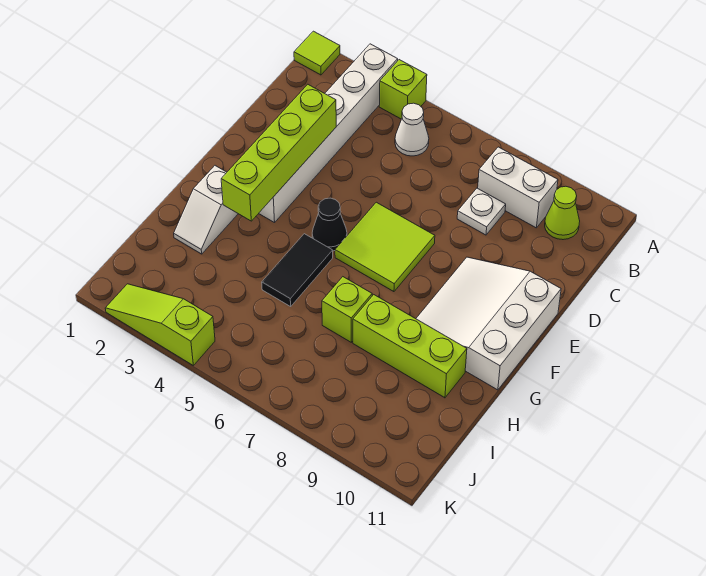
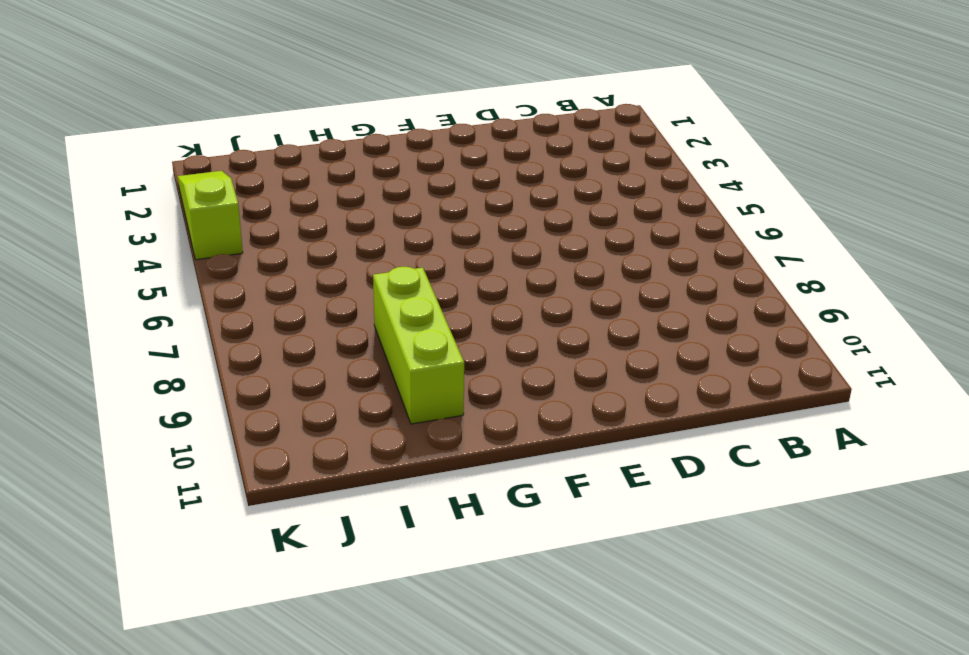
none -> lime 1x1 tile [294,31,340,75]
none -> white 1x6 brick [259,44,398,223]
none -> lime 1x1 brick [379,60,427,119]

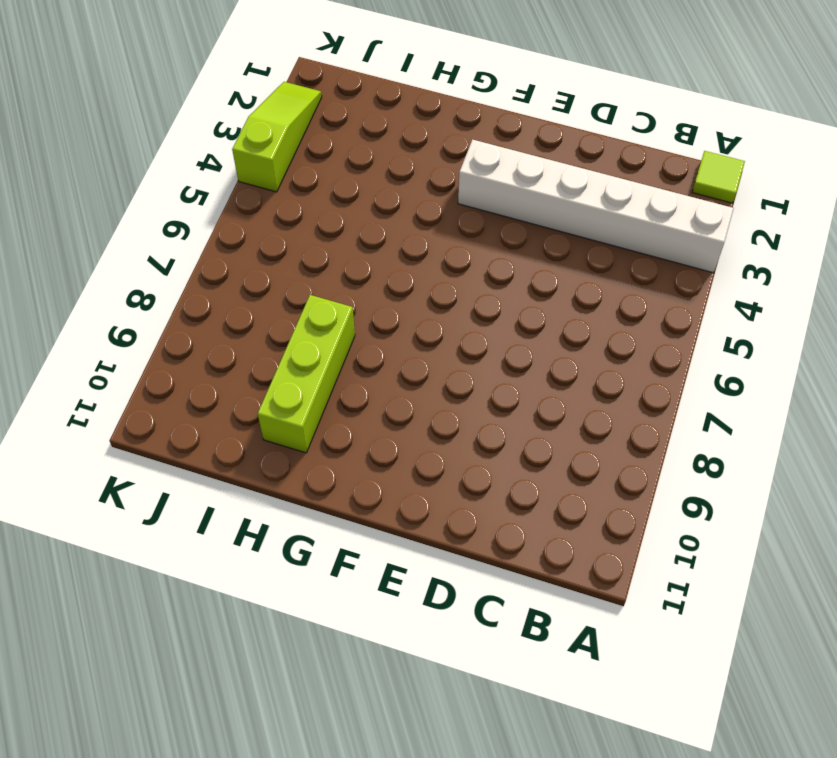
none -> lime 1x1 brick [379,60,427,119]
none -> white 1x1 cone [395,103,429,156]
none -> white 1x2 brick [478,147,558,228]

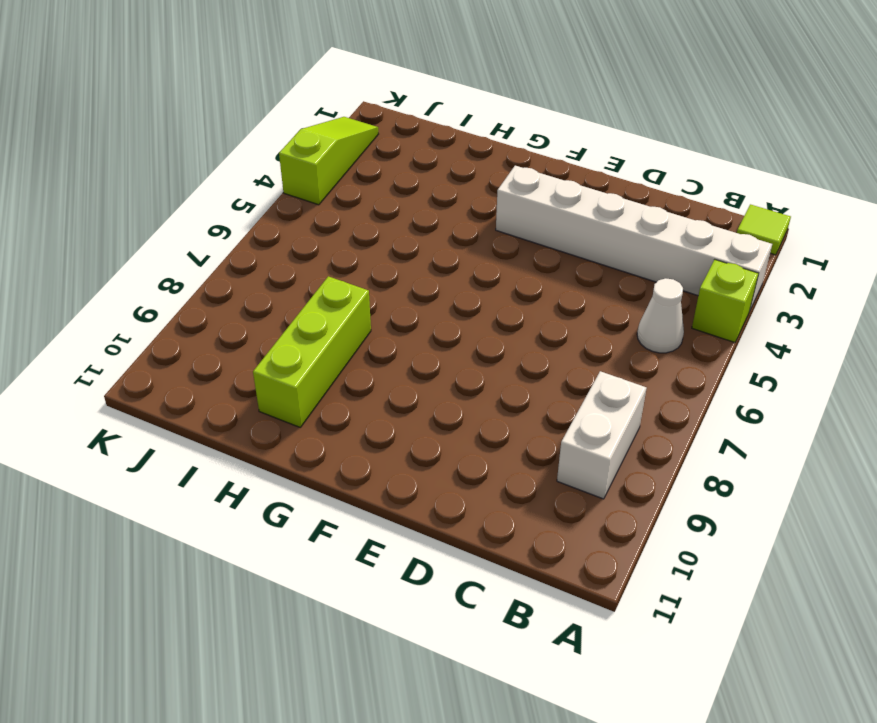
none -> lime 1x1 cone [545,186,580,240]
none -> white 1x1 plate [457,188,506,235]
none -> lime 2x2 tile [335,202,435,292]

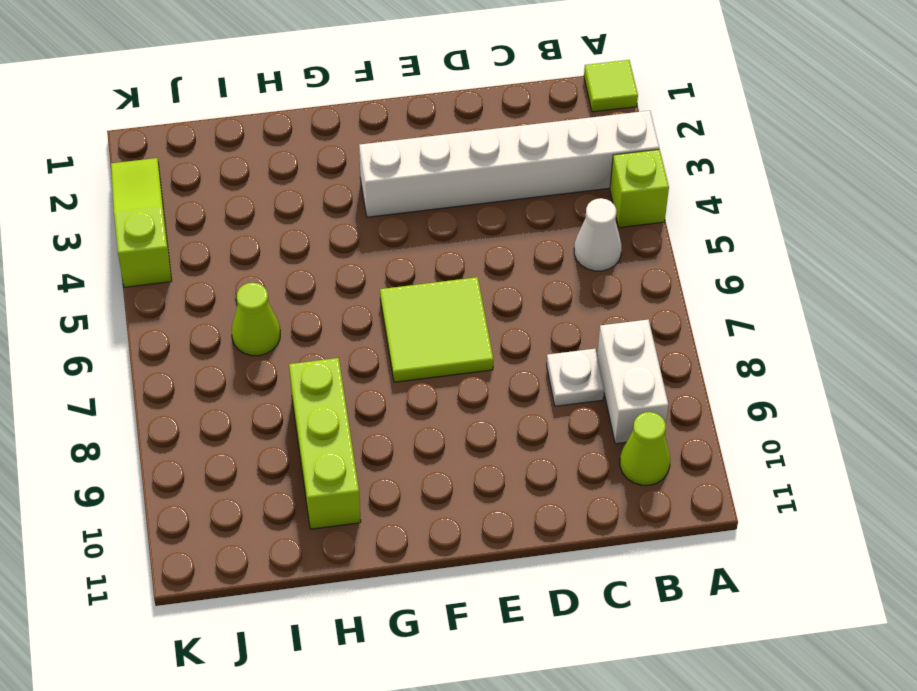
lime 1x1 cone [232,283,280,356] -> none
none -> white 3x3 slope [416,257,561,390]
none -> black 1x1 cone [312,198,347,251]
none -> white 1x2 slope [174,166,238,254]

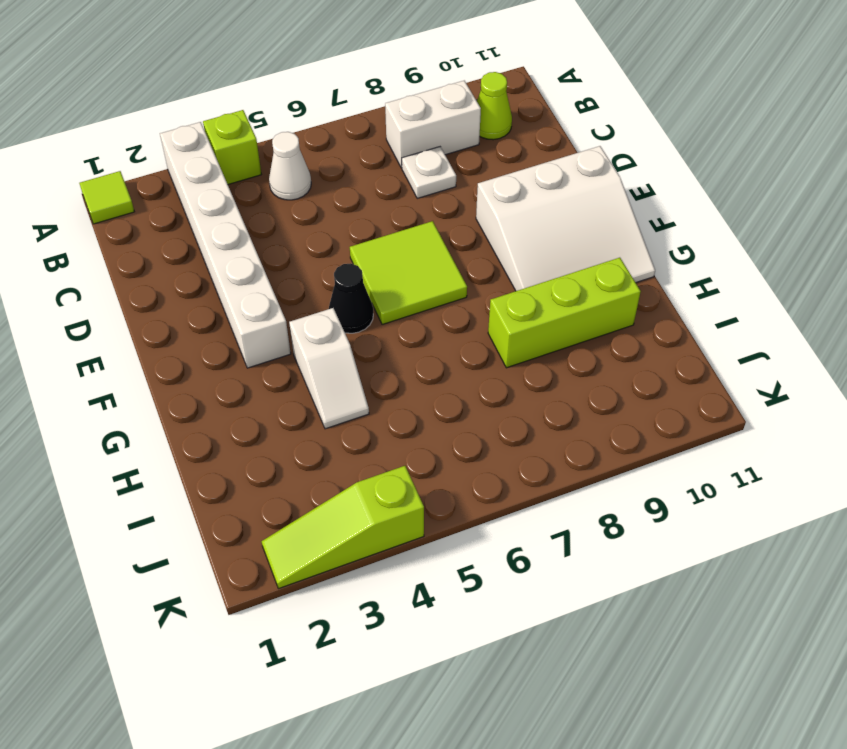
white 3x3 slope [476,146,655,291] -> white 3x3 slope turned to [416,257,561,390]
white 1x2 slope [289,308,369,429] -> white 1x2 slope moved to [174,166,238,254]
none -> black 1x2 tile [262,234,333,306]
none -> lime 1x1 brick [322,277,372,343]
none -> lime 1x4 brick [221,85,336,221]

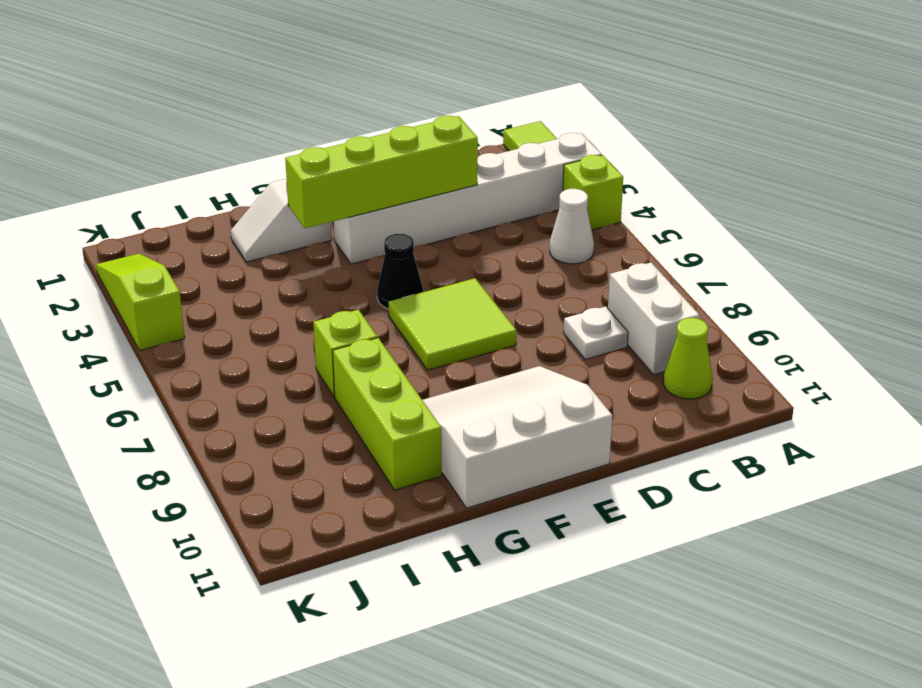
none -> black 1x2 tile [262,234,333,306]

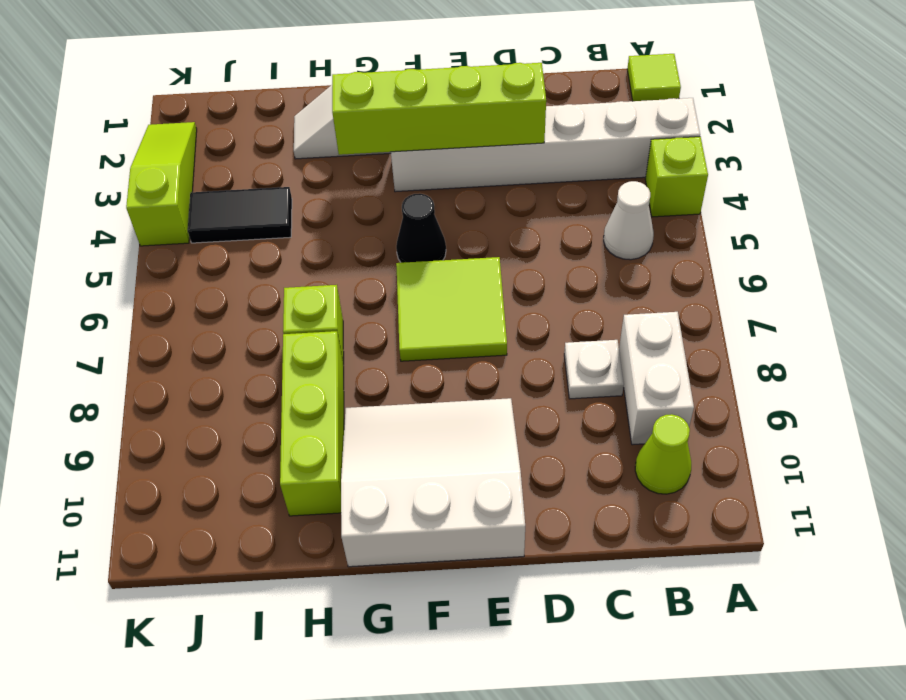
black 1x2 tile [188,187,292,243] -> black 1x2 tile moved to [262,234,333,306]

